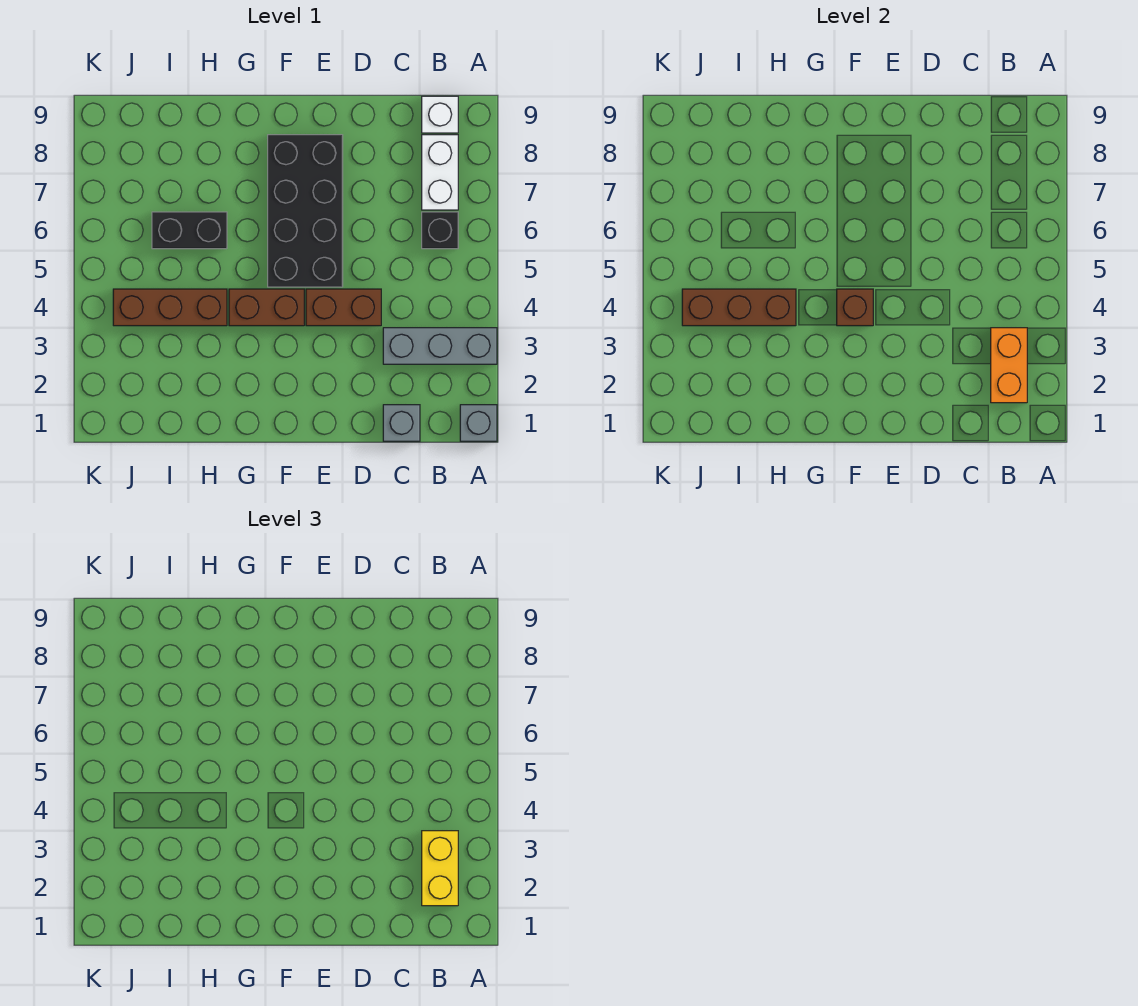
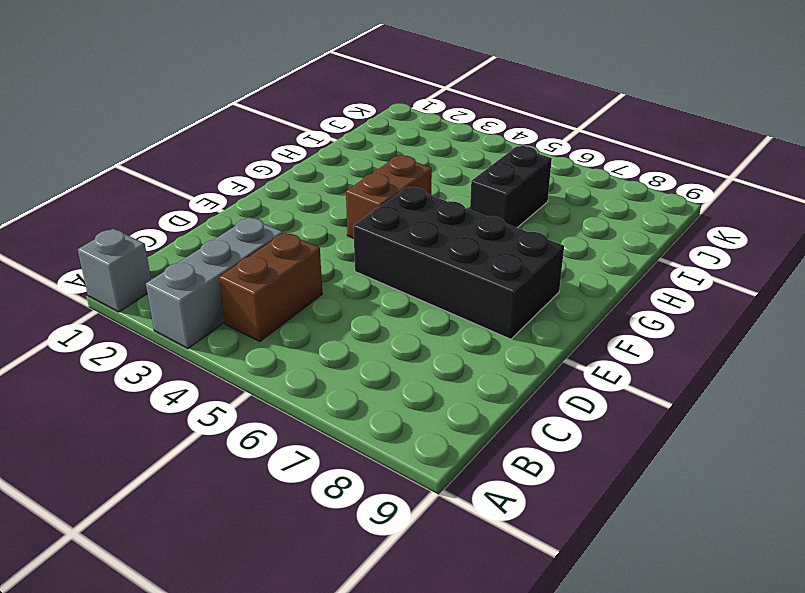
brown 1x2 brick [219,233,322,341] -> brown 1x2 brick moved to [306,289,381,326]
none -> black 1x1 brick [422,212,458,249]
none -> white 1x2 brick [422,135,458,210]
none -> white 1x1 brick [422,96,458,133]

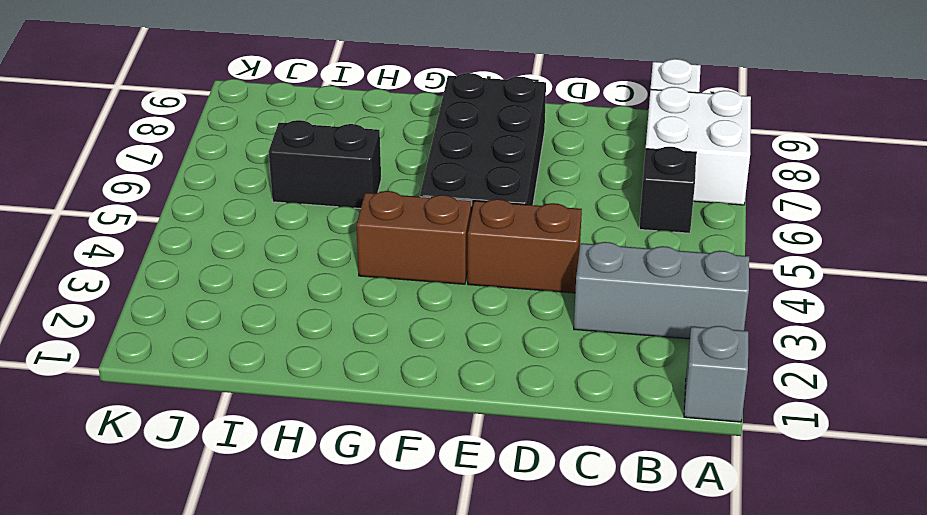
white 2x2 brick [646,87,751,205] -> white 1x2 brick [422,135,458,210]
none -> grey 1x1 brick [383,405,420,441]
none -> brown 1x3 brick [113,289,227,326]
none -> orange 1x2 brick [991,328,1027,403]

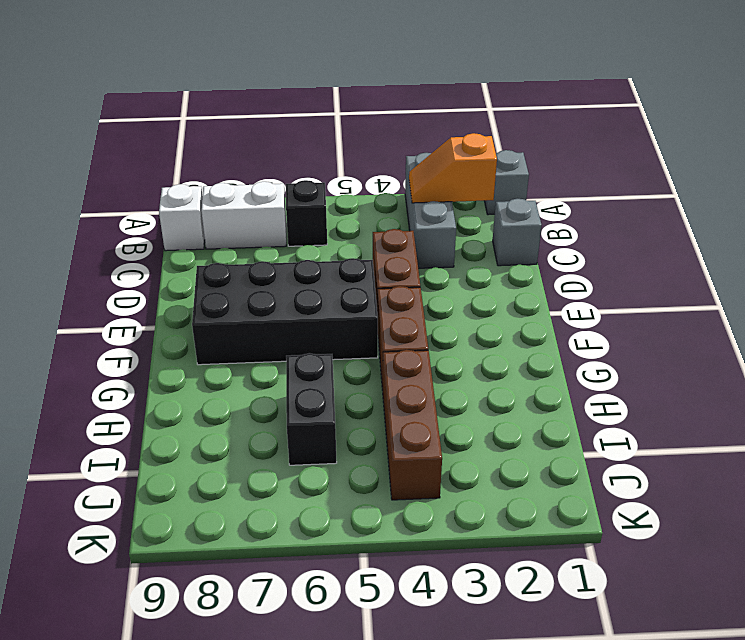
orange 1x2 slope [409,133,497,203] -> orange 1x2 brick [991,328,1027,403]
none -> brown 1x1 brick [837,289,873,326]
none -> brown 1x3 brick [682,289,796,326]
none -> yellow 1x2 brick [422,831,458,906]

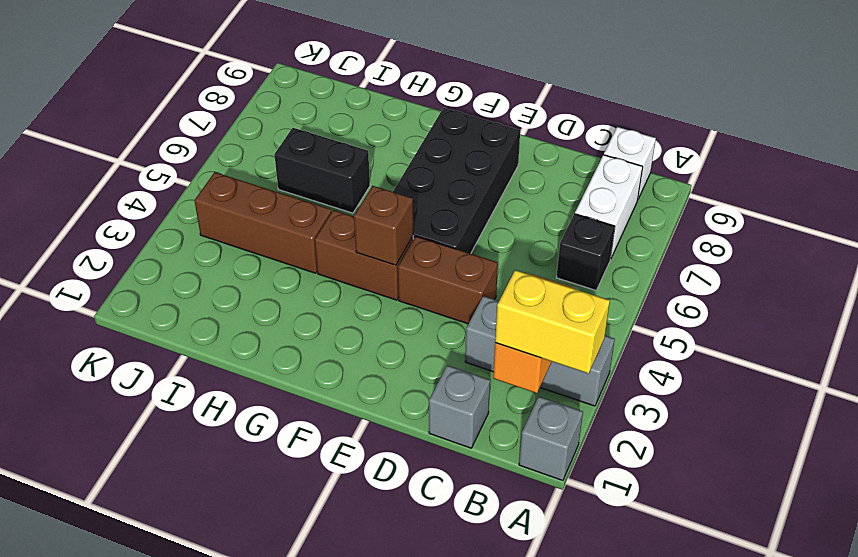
yellow 1x2 brick [495,270,610,374] -> yellow 1x2 brick turned to [422,831,458,906]
none -> brown 1x3 brick [682,289,796,326]

